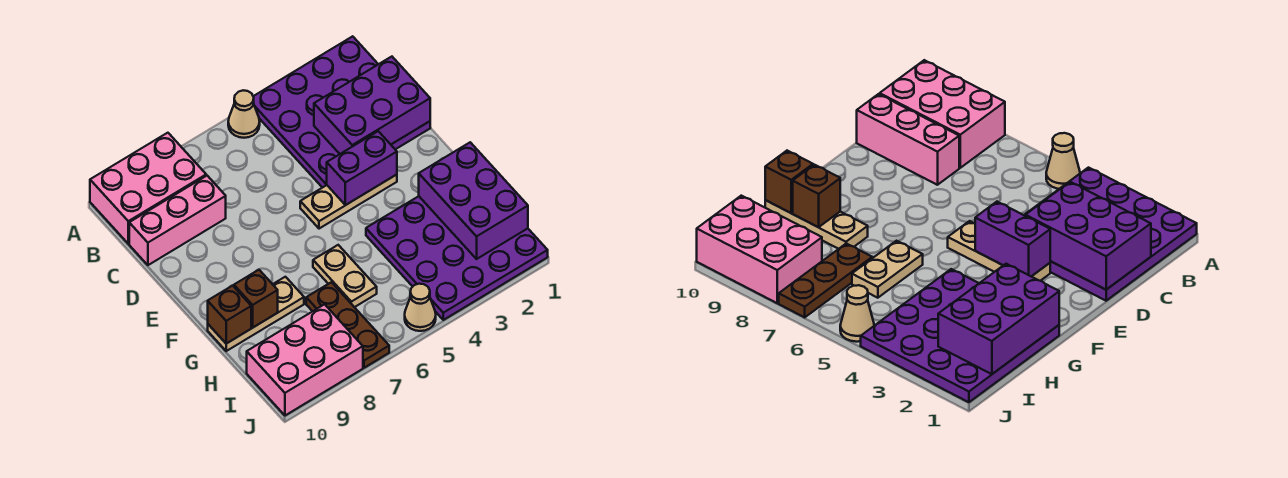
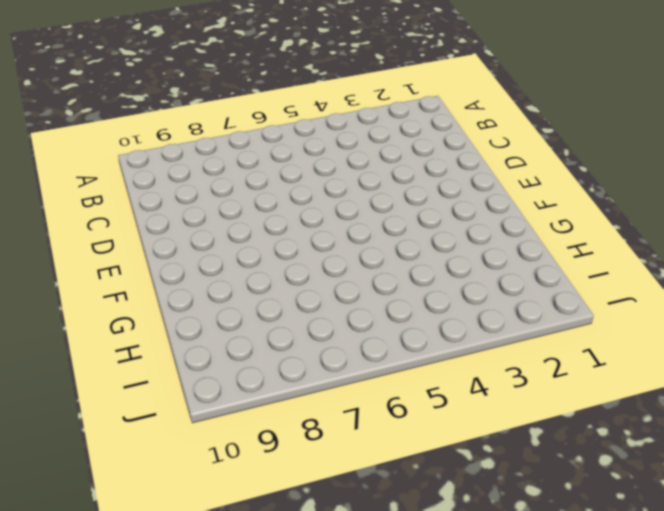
none -> purple 4x4 plate [253,36,430,188]
none -> tan 1x1 cone [228,90,260,138]
none -> pink 2x3 brick [90,133,206,244]

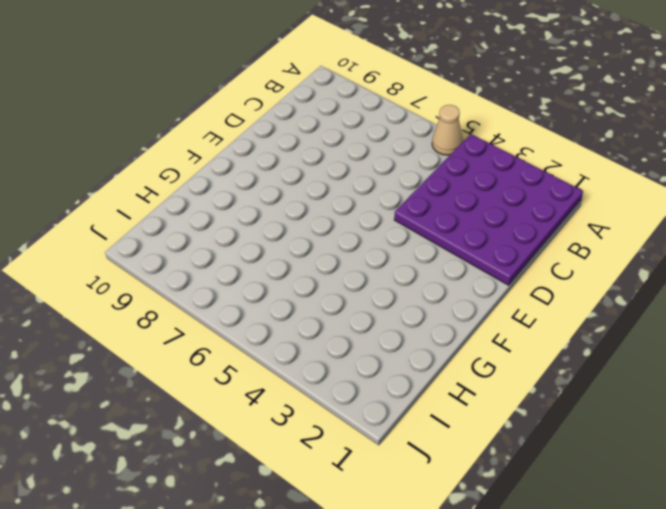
none -> pink 2x3 brick [90,133,206,244]
none -> pink 1x3 brick [129,176,226,265]
none -> tan 1x3 plate [300,175,397,229]

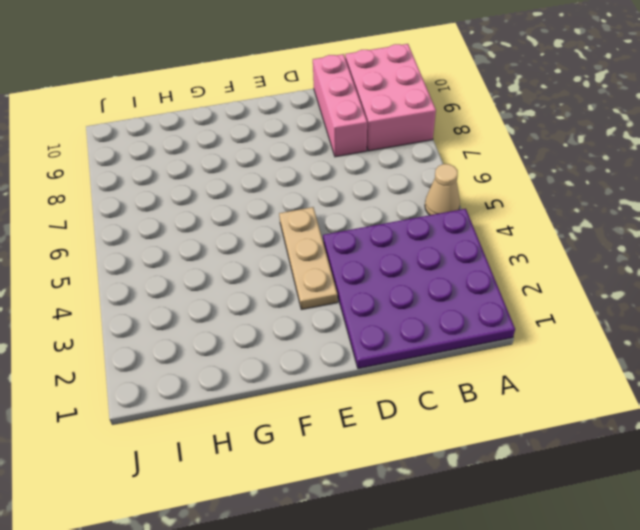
none -> purple 4x4 plate [366,196,548,320]
none -> tan 1x2 plate [313,245,377,307]
none -> tan 1x3 plate [208,277,304,351]

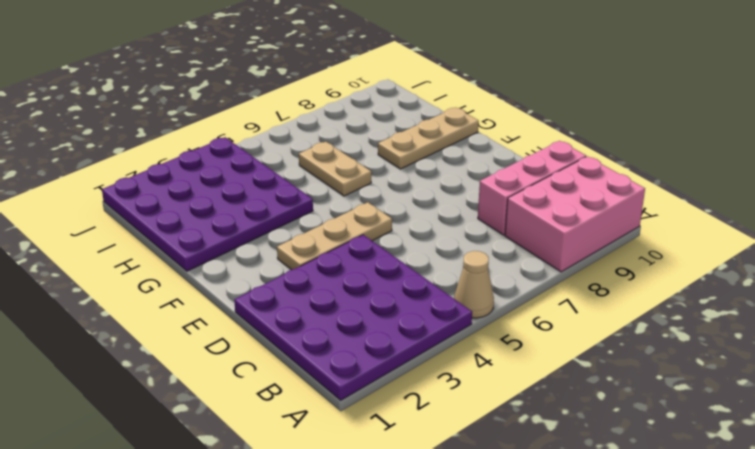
none -> brown 1x3 plate [306,282,389,368]
none -> pink 2x3 brick [247,304,363,415]
none -> tan 1x1 cone [405,284,436,331]

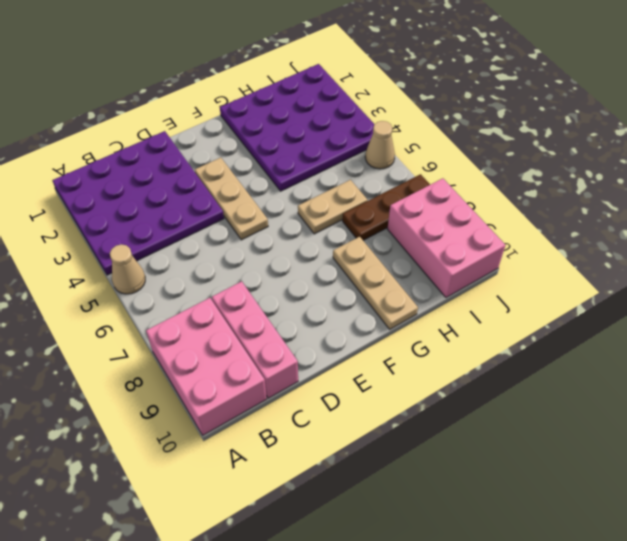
none -> purple 2x3 brick [314,57,430,154]
none -> purple 1x2 brick [327,131,397,205]
none -> purple 2x3 brick [419,142,528,259]

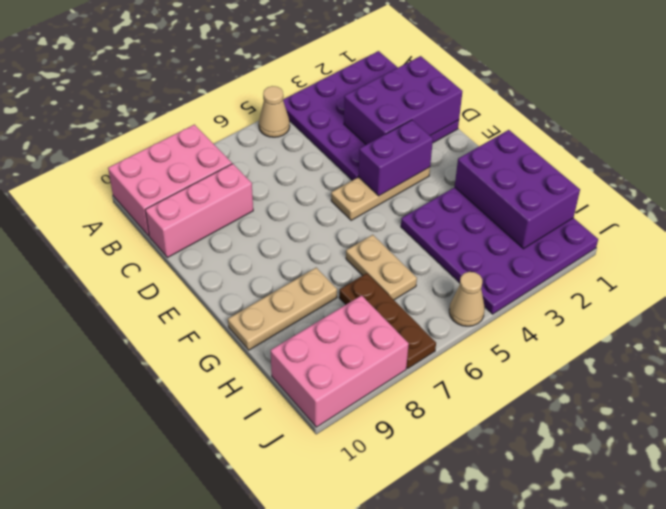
none -> brown 1x1 brick [234,270,278,327]
none -> brown 1x1 brick [208,286,251,344]

